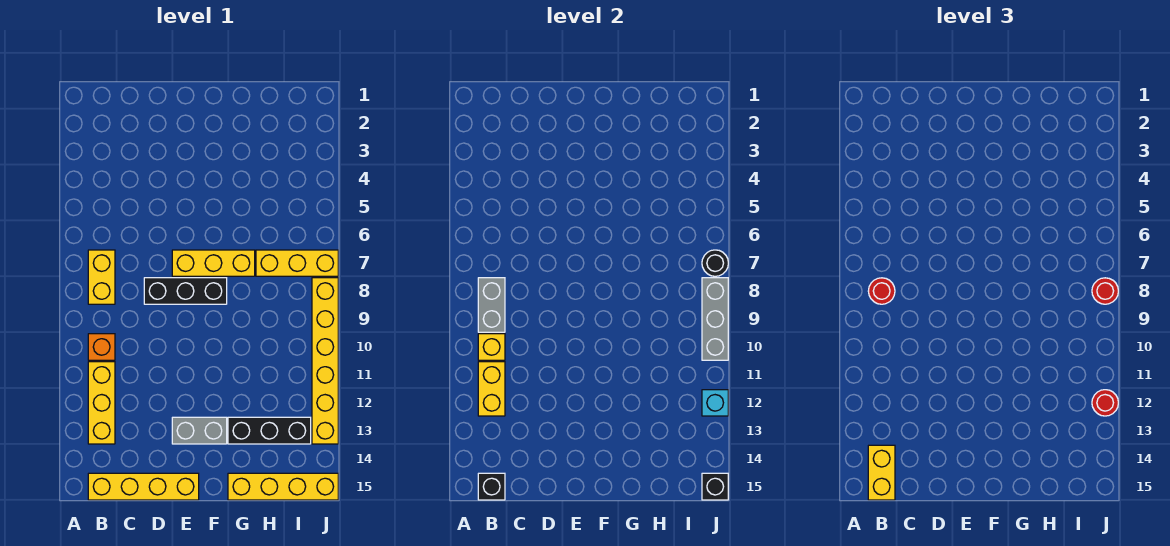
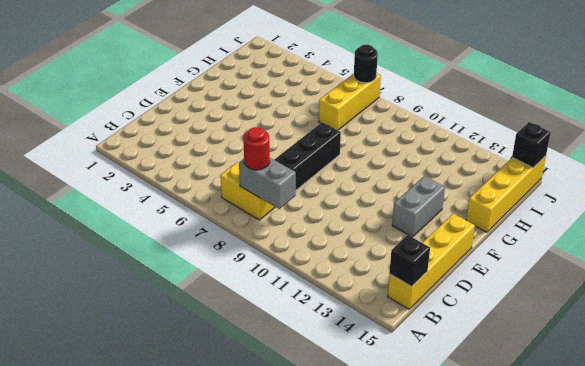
none -> orange 1x1 brick [88,334,115,360]
none -> yellow 1x3 brick [88,362,115,444]
none -> yellow 1x3 brick [172,250,255,276]

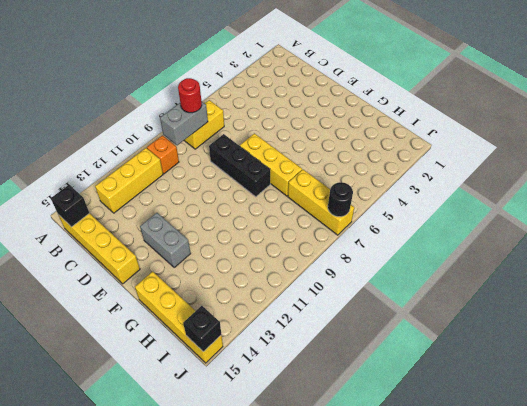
none -> black 1x3 brick [228,417,311,444]
none -> yellow 1x6 brick [312,278,338,444]
none -> yellow 1x1 brick [478,334,505,360]

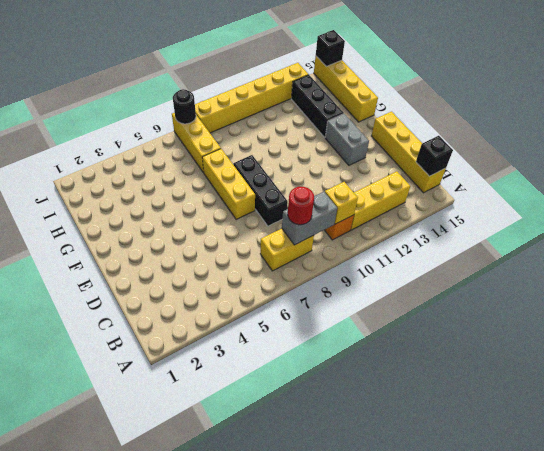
none -> yellow 1x2 brick [478,362,505,416]
none -> grey 1x3 brick [702,278,728,360]
none -> cyan 1x1 brick [702,390,728,416]

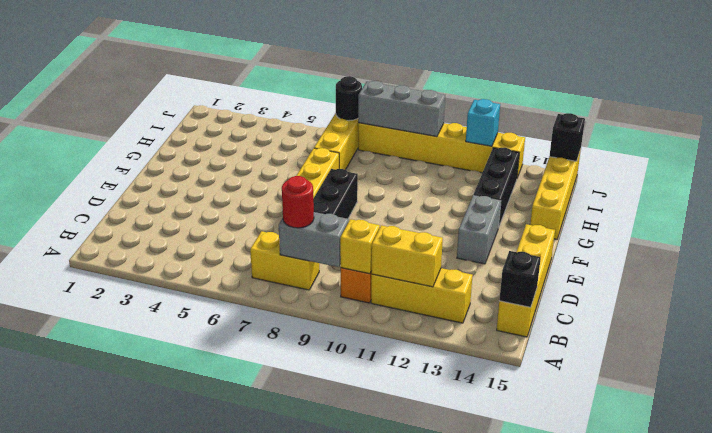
none -> yellow 1x2 brick [868,445,895,500]
none -> red 1x1 round brick [1092,278,1118,304]
none -> red 1x1 round brick [1092,390,1118,416]

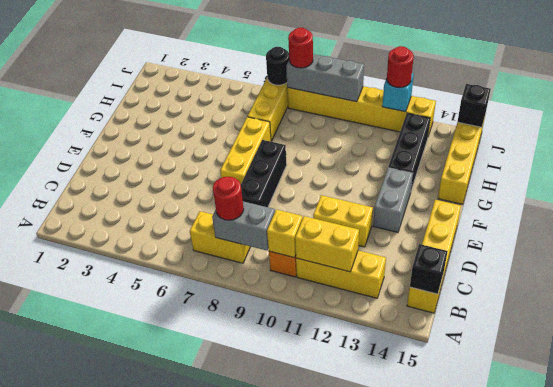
yellow 1x2 brick [313,195,373,247] -> yellow 1x2 brick moved to [868,445,895,500]

